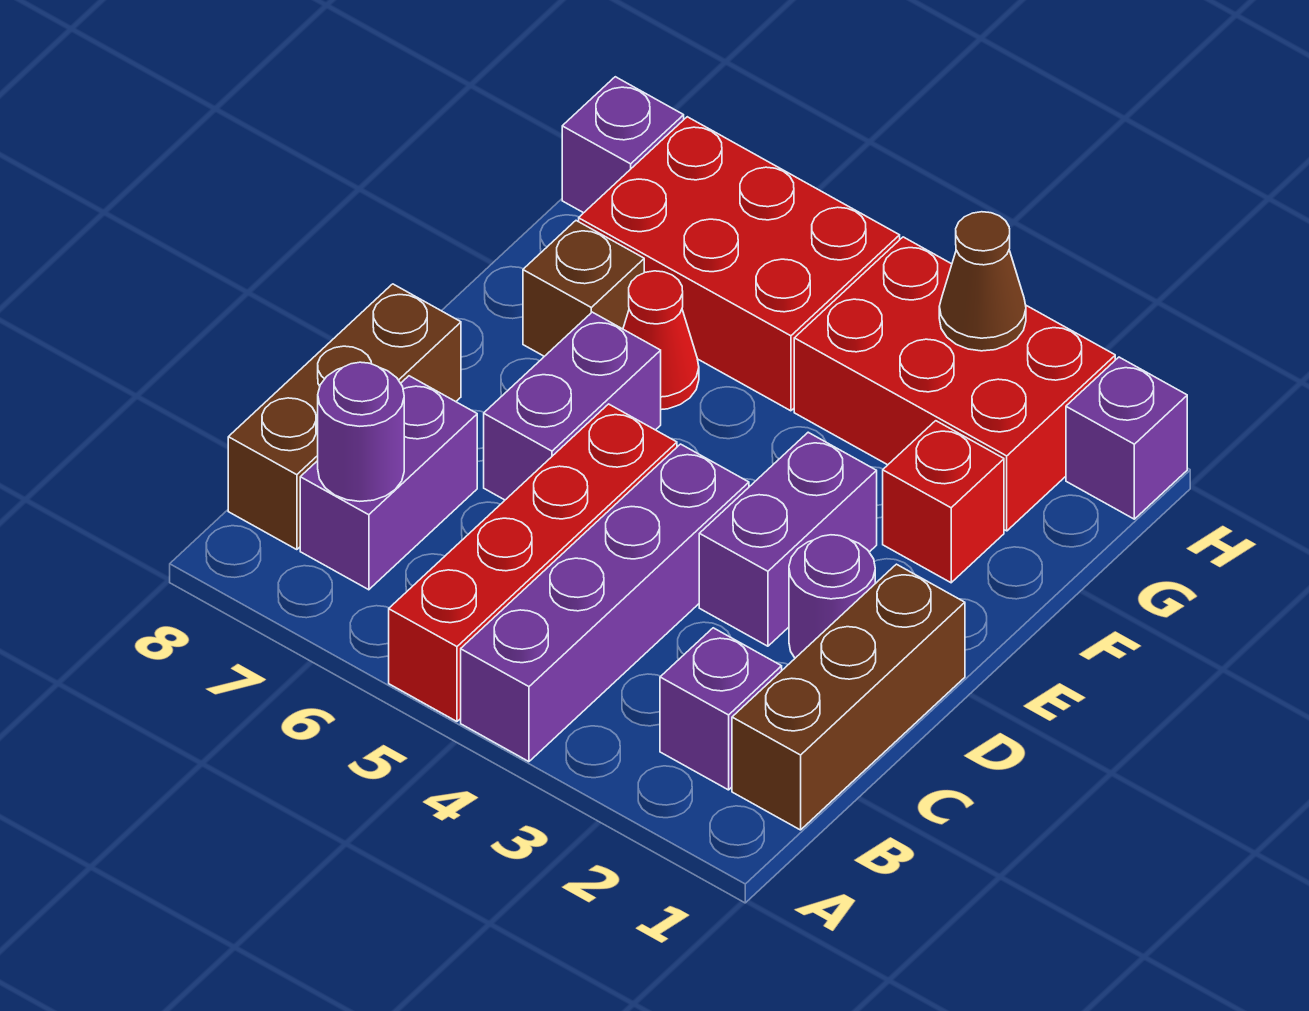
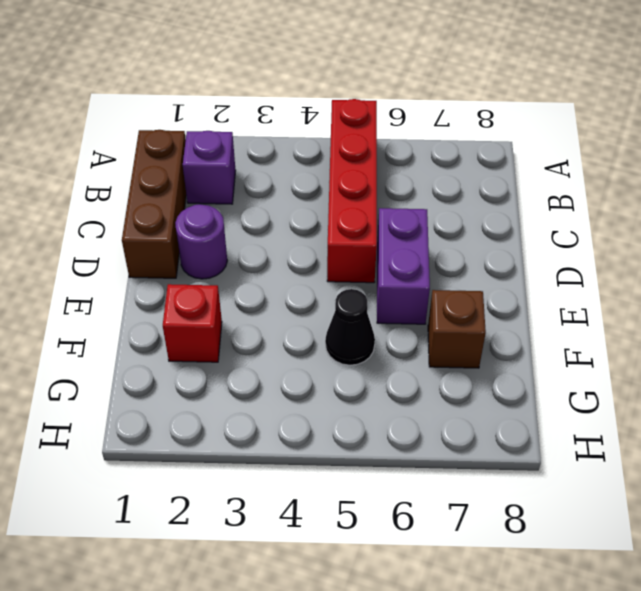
black 1x1 cone [325,289,375,365] -> none
none -> purple 1x4 brick [461,444,749,762]
none -> purple 1x2 brick [300,376,477,590]
none -> brown 1x3 brick [228,284,461,550]

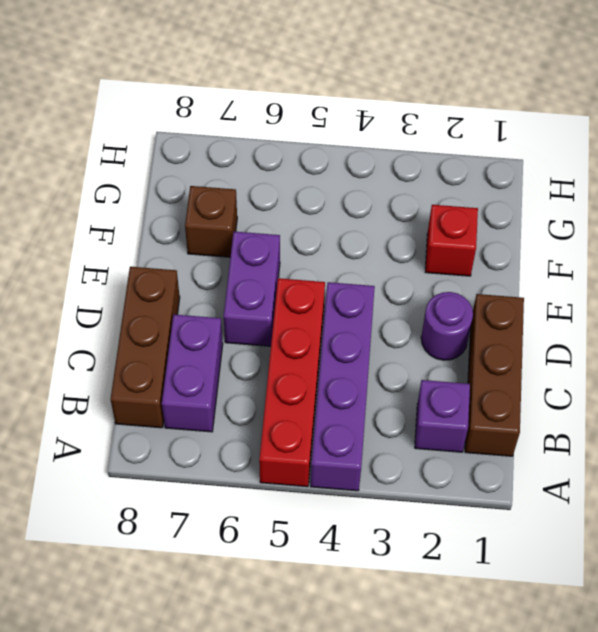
none -> purple 1x2 brick [699,432,877,646]
none -> red 1x1 cone [623,271,699,410]
none -> red 2x3 brick [794,237,1115,531]

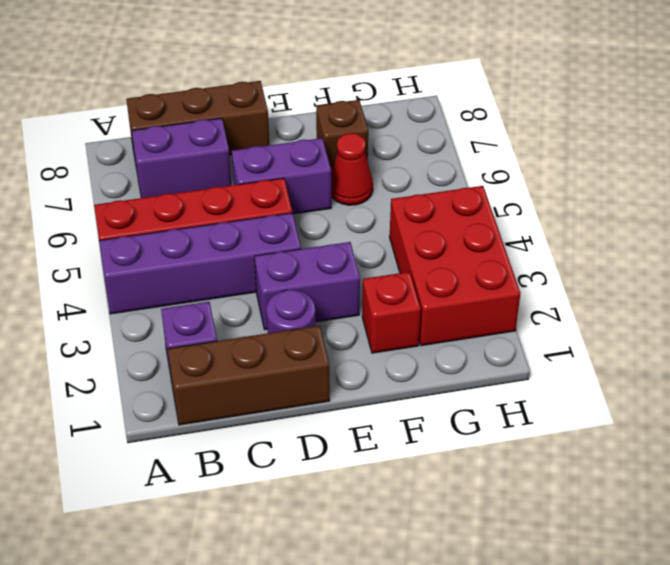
none -> red 2x3 brick [579,117,900,411]
none -> purple 1x1 brick [1066,357,1187,519]
none -> purple 1x1 brick [562,77,684,213]

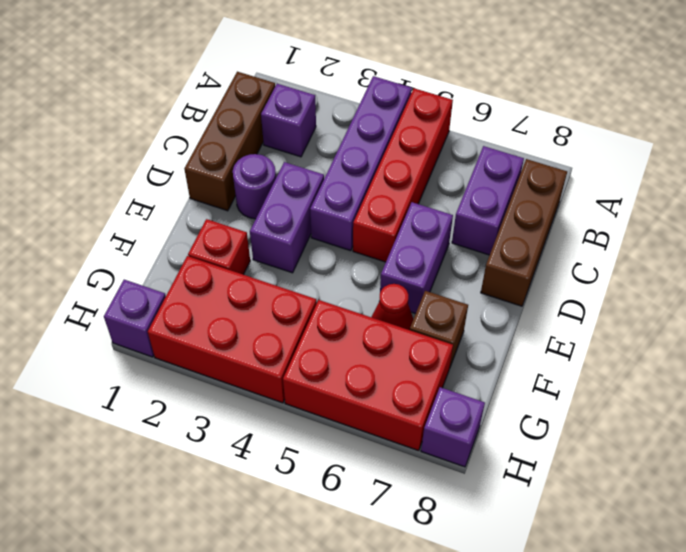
none -> purple 1x1 round brick [318,362,404,501]
none -> brown 1x1 cone [939,212,1026,351]

